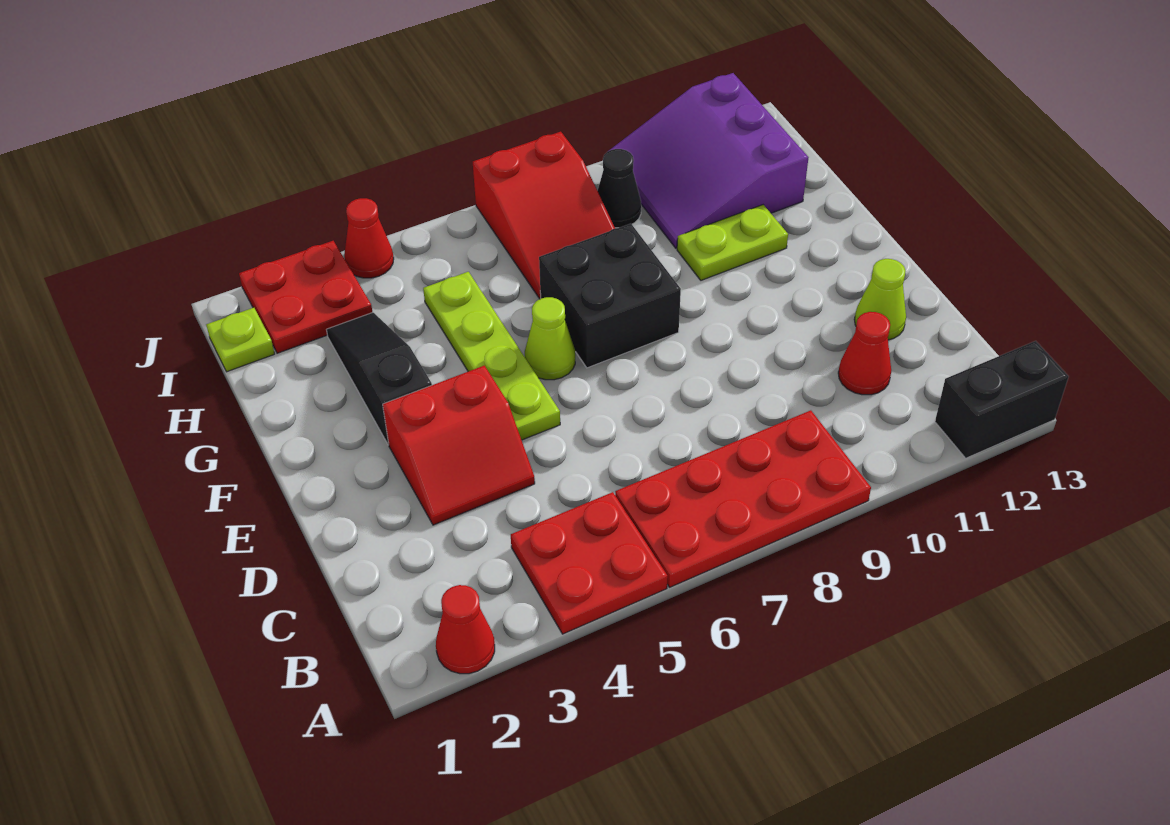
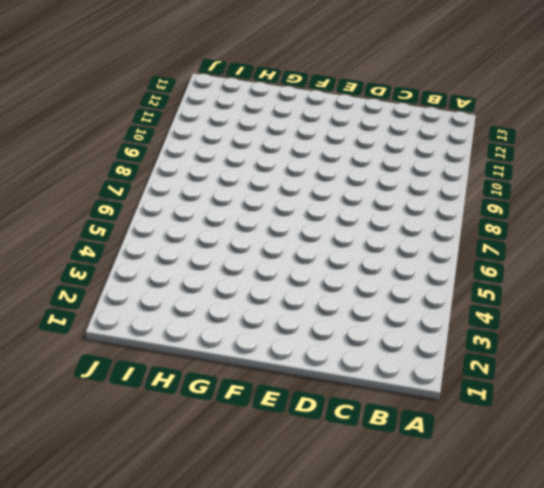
none -> red 1x1 cone [436,585,495,674]
none -> red 2x2 plate [511,492,668,634]
none -> red 2x4 plate [615,410,871,587]

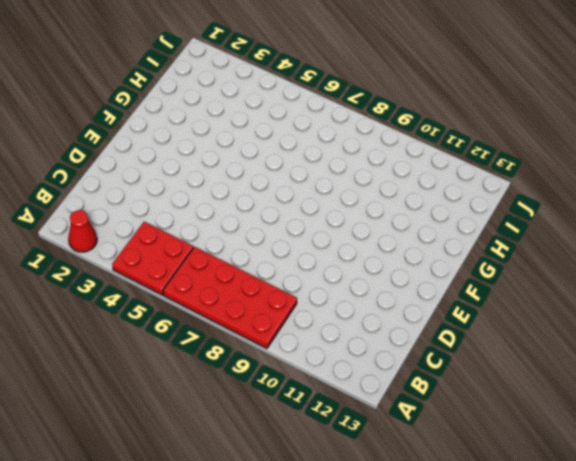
none -> black 1x2 brick [935,341,1069,458]
none -> red 1x1 cone [838,312,891,395]
none -> red 2x2 slope [383,365,535,525]

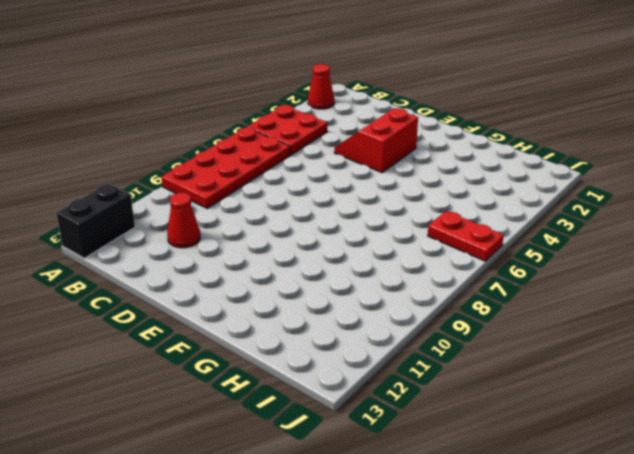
red 1x2 plate [428,211,504,261] -> none
none -> lime 1x1 cone [854,259,906,340]
none -> lime 1x4 plate [423,272,560,440]
none -> black 1x3 slope [327,312,432,445]

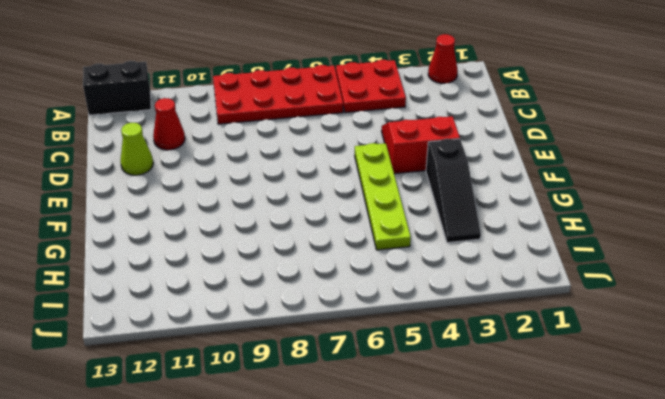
none -> lime 1x1 cone [525,297,575,380]
none -> black 2x2 brick [539,224,681,368]
none -> lime 1x2 plate [677,205,788,280]

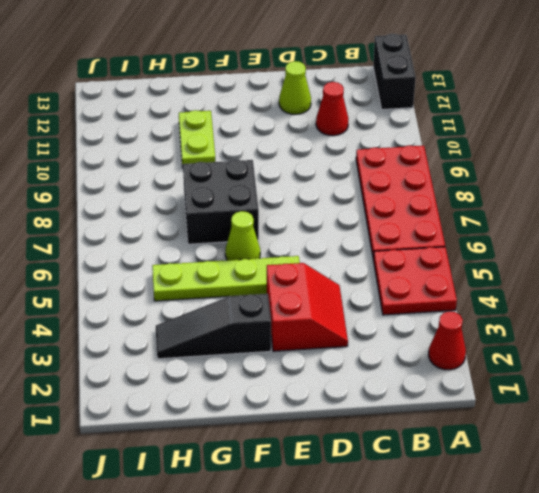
none -> red 2x3 slope [473,132,615,299]
none -> purple 3x3 slope [609,73,809,248]
none -> lime 1x1 plate [206,308,275,372]

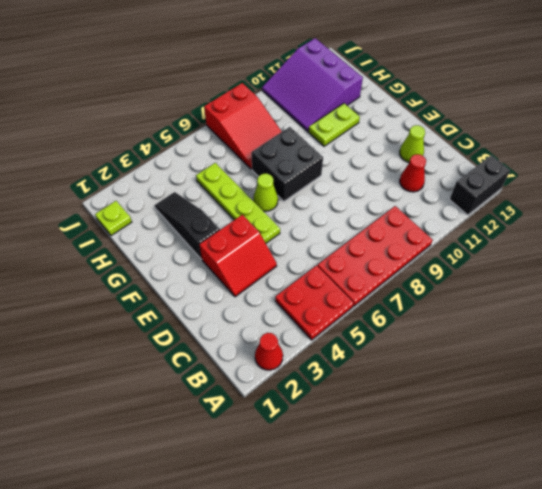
none -> red 2x2 plate [239,241,372,353]
none -> black 1x1 cone [597,149,641,228]
none -> red 1x1 cone [344,198,394,278]

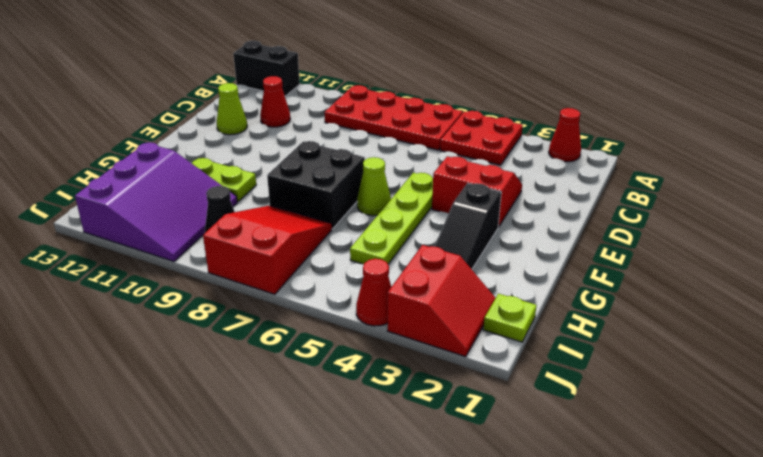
red 2x2 slope [387,245,495,357] -> red 2x2 plate [239,241,372,353]

